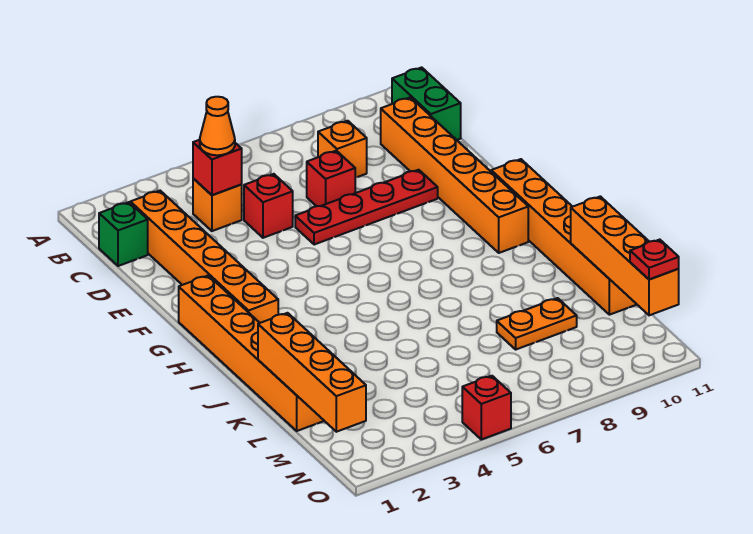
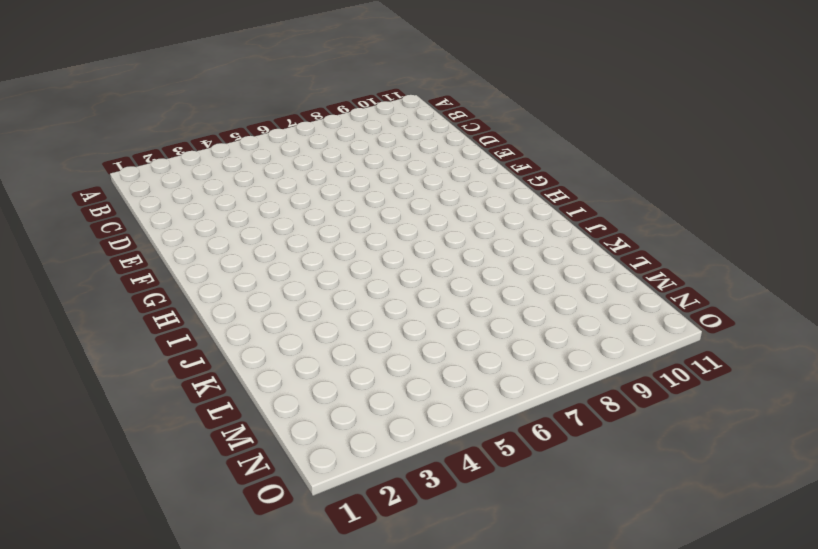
none -> green 1x2 brick [392,67,461,140]
none -> green 1x1 brick [99,202,148,266]
none -> orange 1x6 brick [130,191,278,323]

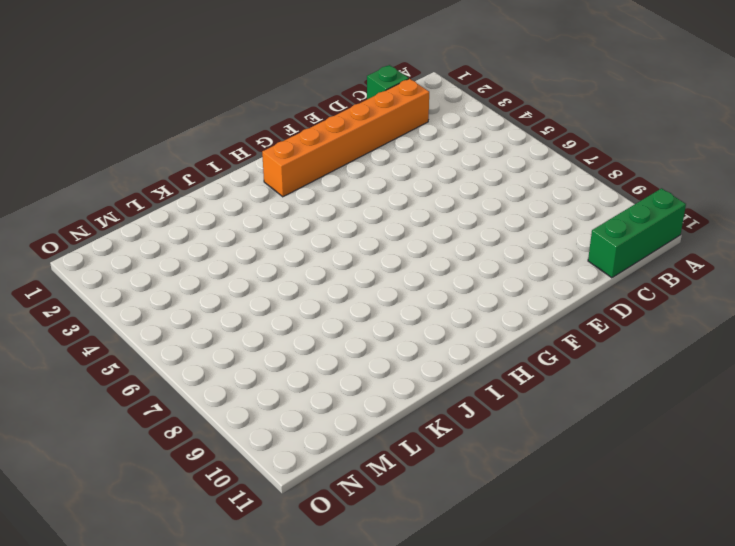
green 1x3 brick [588,188,686,278] -> green 1x2 brick [392,67,461,140]
none -> orange 1x1 brick [193,178,242,231]
none -> orange 1x1 brick [318,121,367,178]
none -> orange 1x6 brick [381,97,528,253]

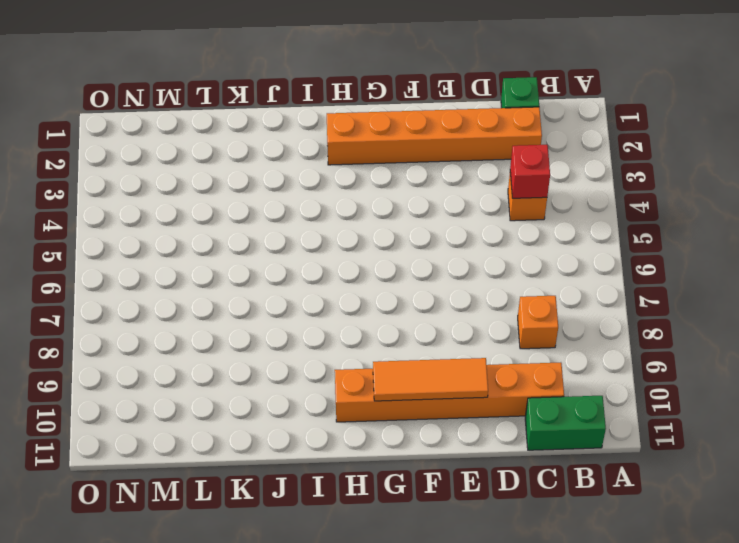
orange 1x3 tile [373,358,488,401] -> none
none -> red 1x1 brick [244,174,293,238]
none -> red 1x1 brick [307,151,355,206]
none -> red 1x4 plate [295,170,438,245]

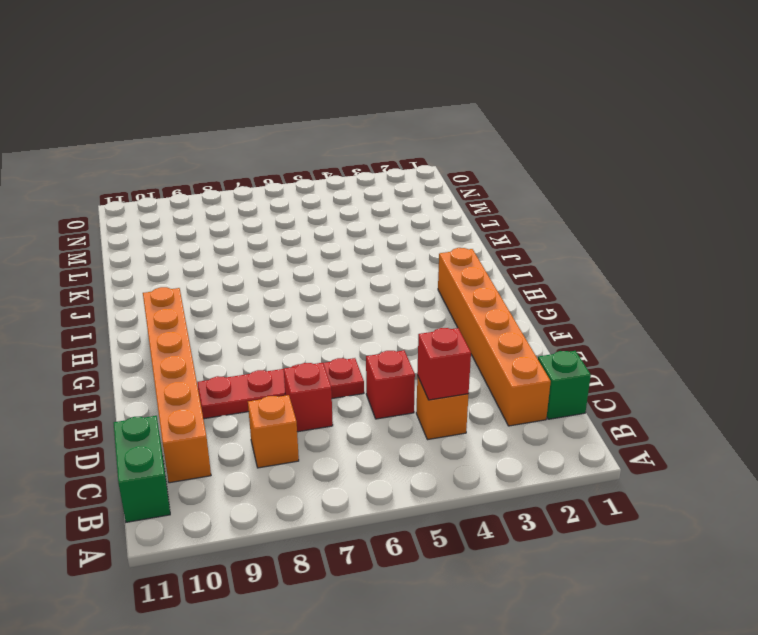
none -> orange 1x6 brick [179,276,324,431]
none -> orange 1x6 brick [491,159,637,315]
none -> orange 1x2 plate [497,298,577,349]

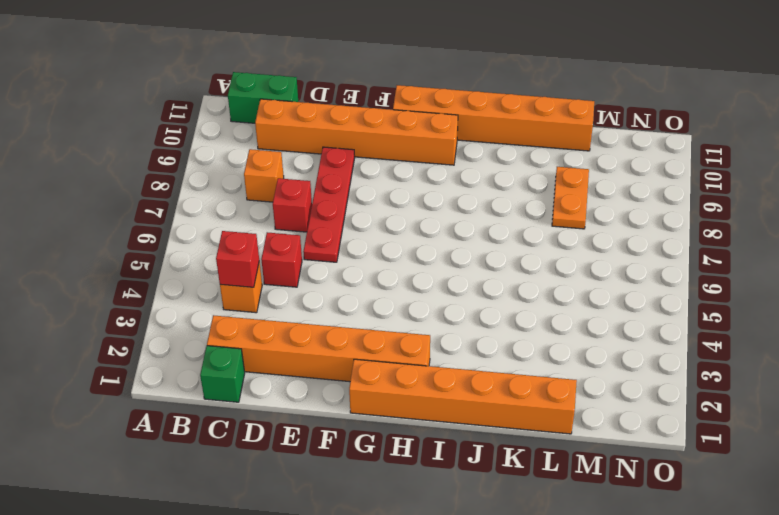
none -> red 1x1 brick [462,376,511,439]
none -> orange 1x4 brick [258,313,366,432]
none -> orange 1x4 brick [571,196,679,315]

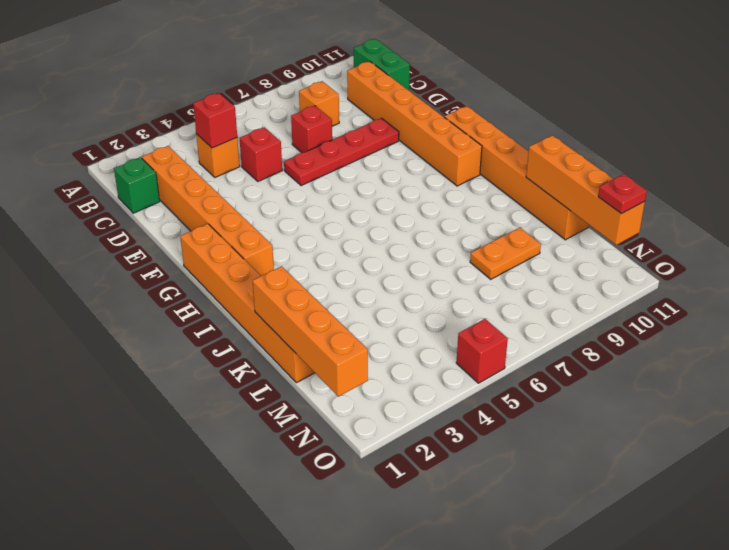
none -> orange 1x1 cone [200,97,235,155]

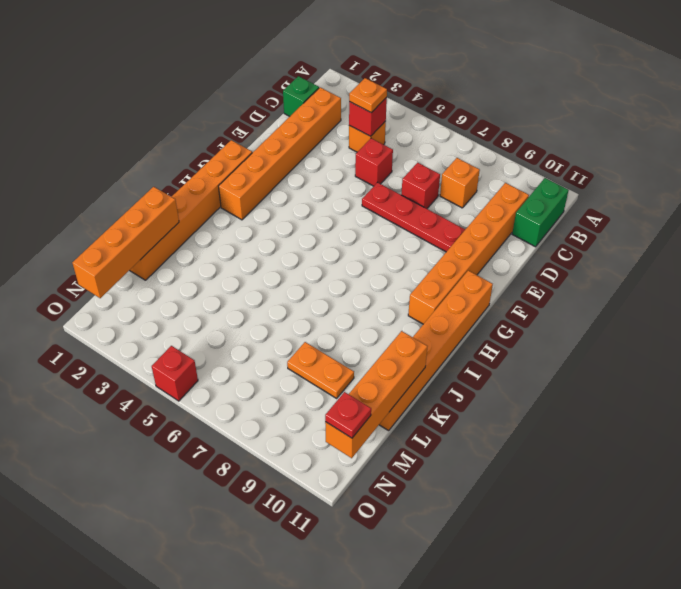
orange 1x1 plate [349,78,387,113] -> orange 1x1 cone [200,97,235,155]

